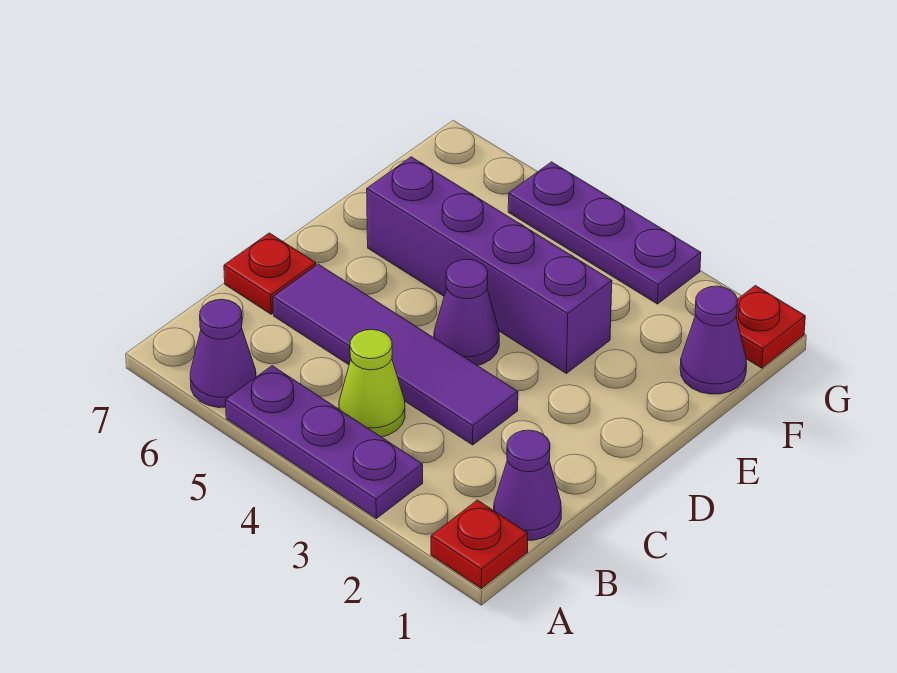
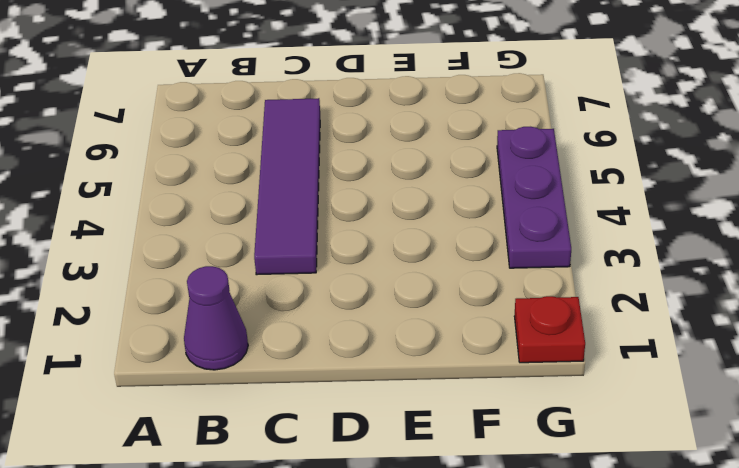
none -> red 1x1 plate [431,500,528,588]
none -> purple 1x3 plate [226,366,423,518]
none -> purple 1x1 cone [190,299,256,408]

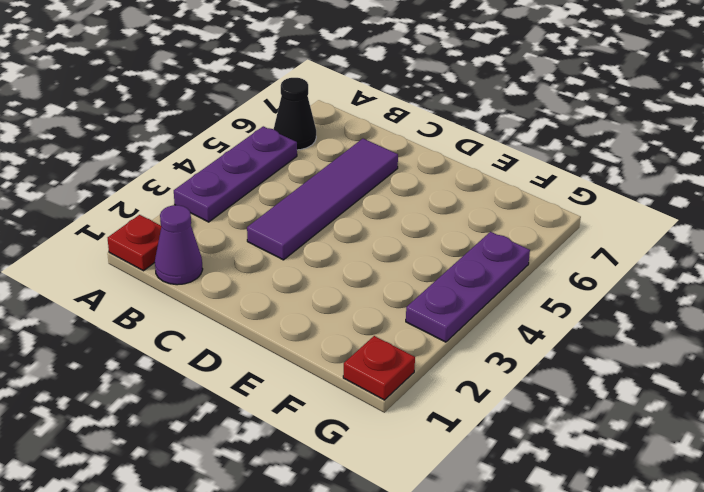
black 1x1 cone [274,78,316,150] -> purple 1x1 cone [190,299,256,408]
none -> lime 1x1 cone [339,330,405,437]
none -> red 1x1 plate [224,233,316,314]
none -> purple 1x1 cone [434,259,499,365]

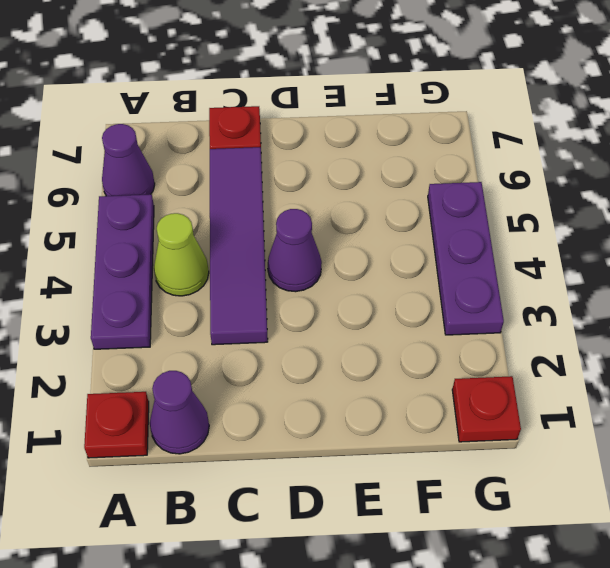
none -> purple 1x4 brick [367,157,612,373]
none -> purple 1x1 cone [680,286,747,394]

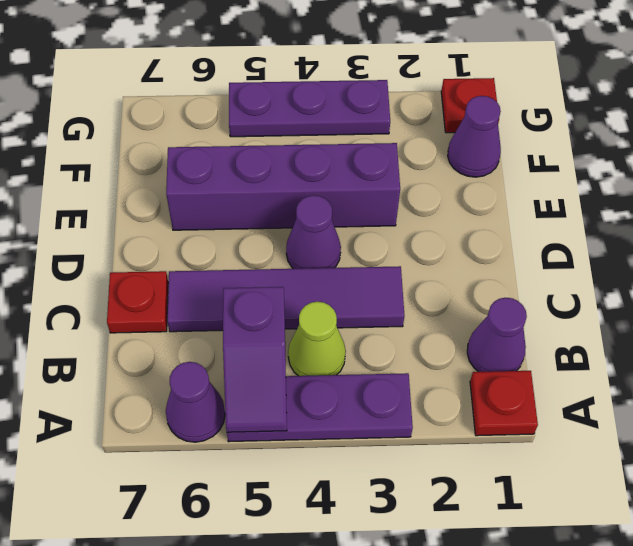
purple 1x2 slope [223,287,287,432] -> none

